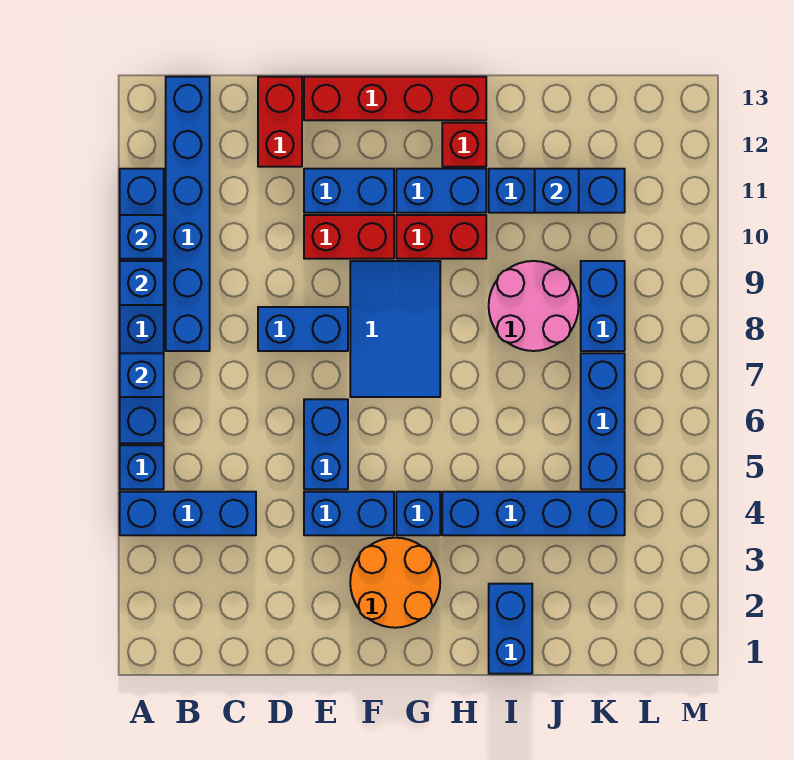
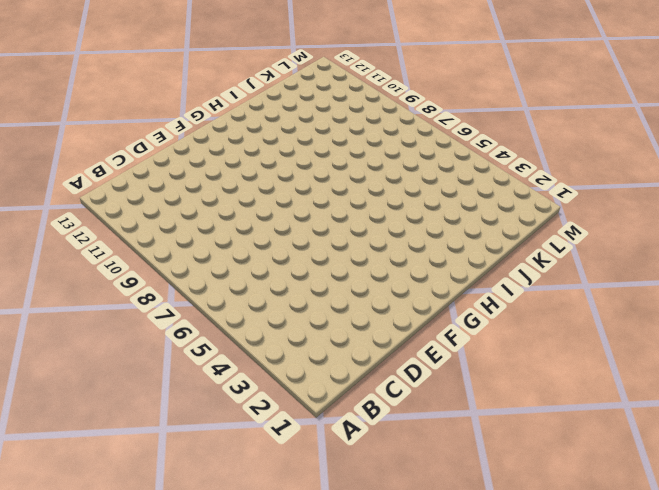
none -> blue 1x3 brick [120,492,256,535]
none -> blue 1x1 brick [120,445,164,489]
none -> blue 1x6 brick [120,169,164,443]

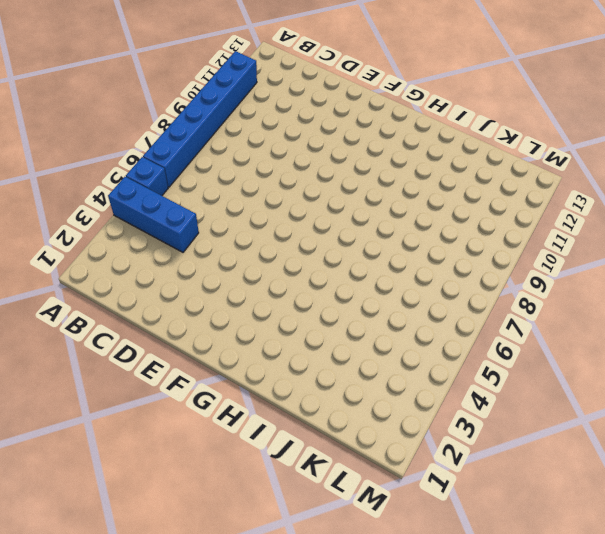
none -> blue 1x6 brick [166,77,210,351]
none -> blue 1x2 brick [258,307,348,351]
none -> red 1x2 brick [258,77,302,167]

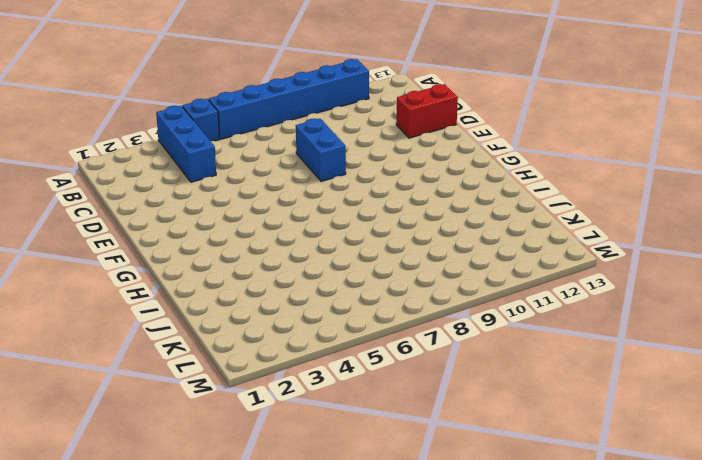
none -> blue 1x6 brick [166,77,210,351]
none -> blue 1x2 brick [304,492,394,535]
none -> blue 1x2 brick [304,399,348,489]

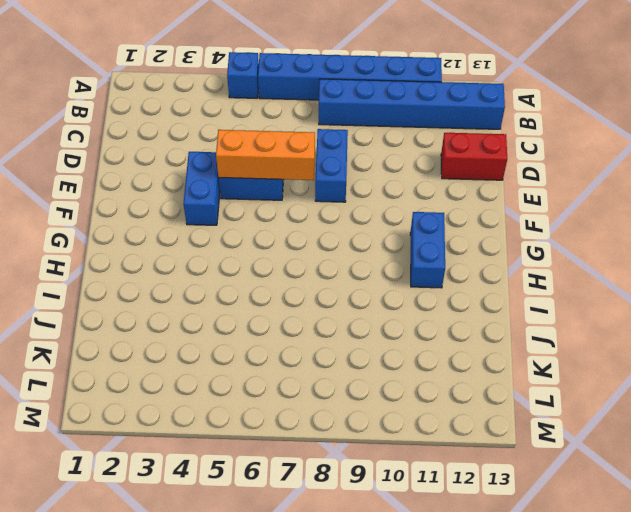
orange 1x3 brick [216,130,315,180] -> none
none -> blue 1x3 brick [120,492,256,535]
none -> red 1x2 brick [304,215,394,259]
none -> blue 1x2 brick [304,169,394,213]

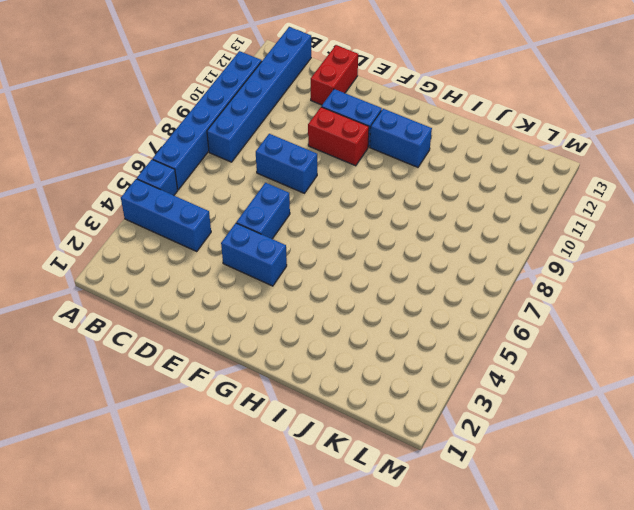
none -> red 1x4 brick [304,77,486,120]
none -> orange 2x2 round brick [350,538,440,628]
none -> blue 2x3 tile [350,261,440,397]

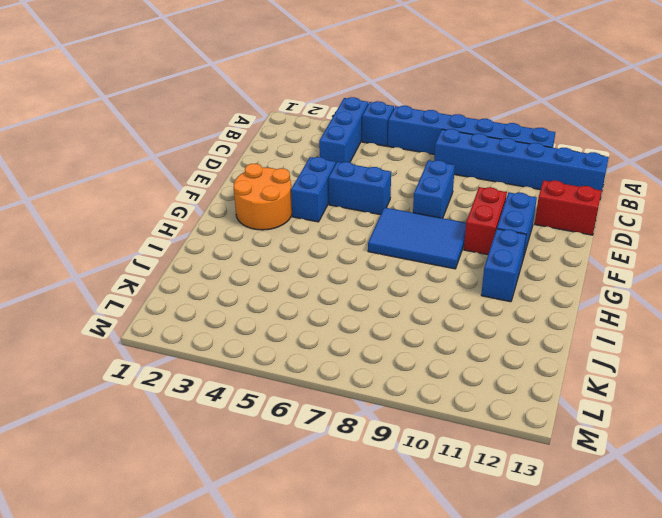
none -> red 1x4 brick [304,77,486,120]
none -> blue 1x1 brick [396,492,440,535]
none -> red 1x2 brick [396,215,486,259]

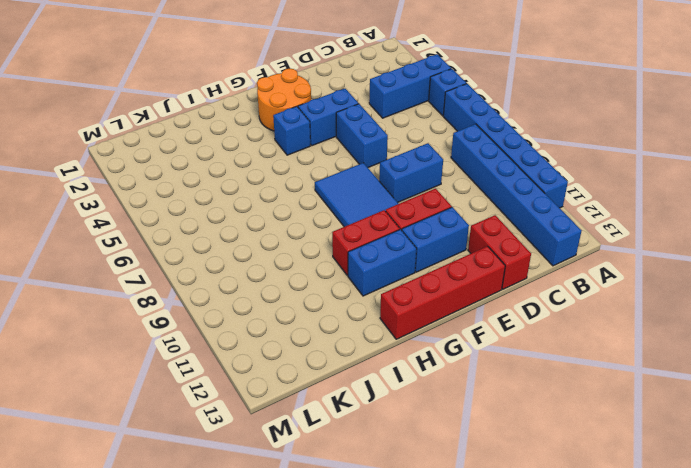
none -> blue 1x4 brick [442,492,625,535]
none -> red 1x1 brick [442,123,486,167]
none -> blue 1x2 brick [489,584,532,674]

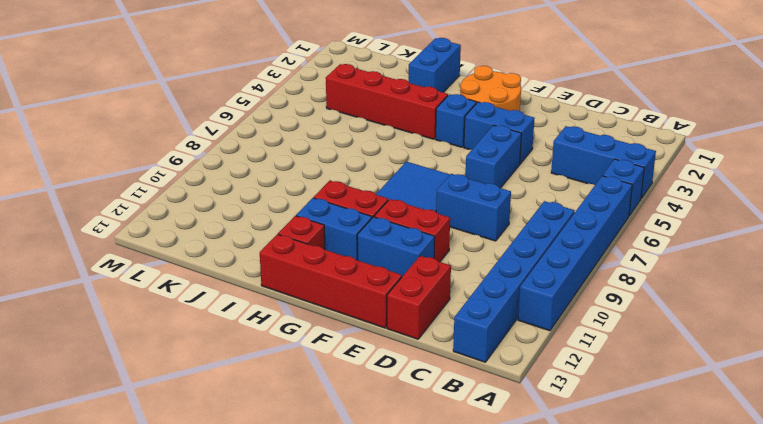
red 1x4 brick [326,64,448,139] -> blue 1x4 brick [442,492,625,535]
none -> pink 2x2 round brick [489,261,579,351]
none -> blue 1x3 brick [489,169,625,213]
none -> blue 1x3 brick [581,353,625,489]

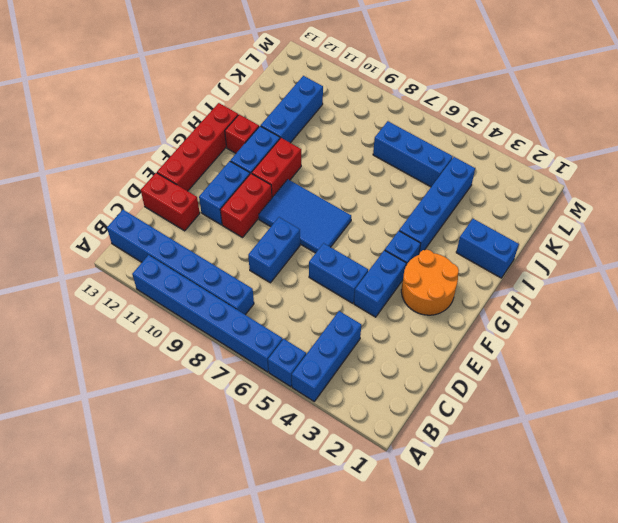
none -> pink 2x2 round brick [489,261,579,351]
none -> blue 1x2 brick [581,261,625,351]
none -> blue 1x1 brick [120,353,164,397]

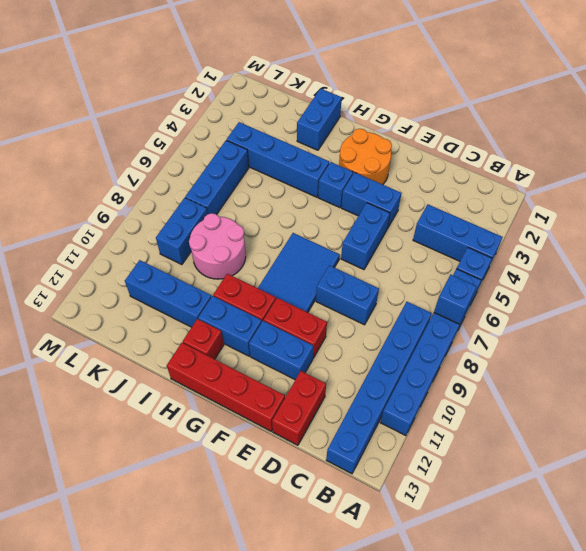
none -> blue 1x1 brick [120,261,164,305]
none -> blue 1x1 brick [120,215,164,259]
none -> blue 1x1 brick [535,169,579,213]

